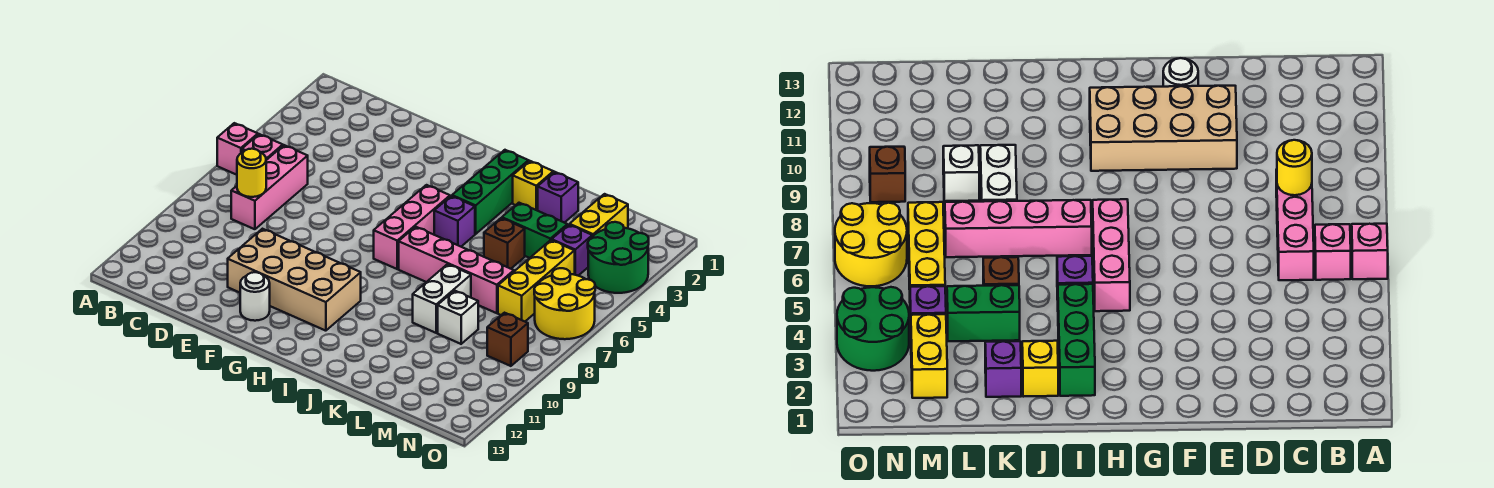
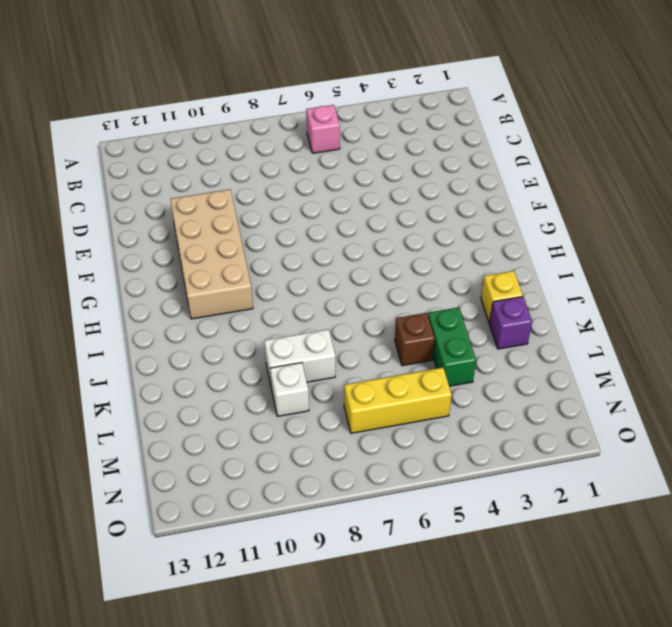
none -> pink 1x1 brick [217,123,258,175]
none -> pink 1x3 brick [231,145,308,229]
none -> white 1x1 round brick [240,272,270,321]

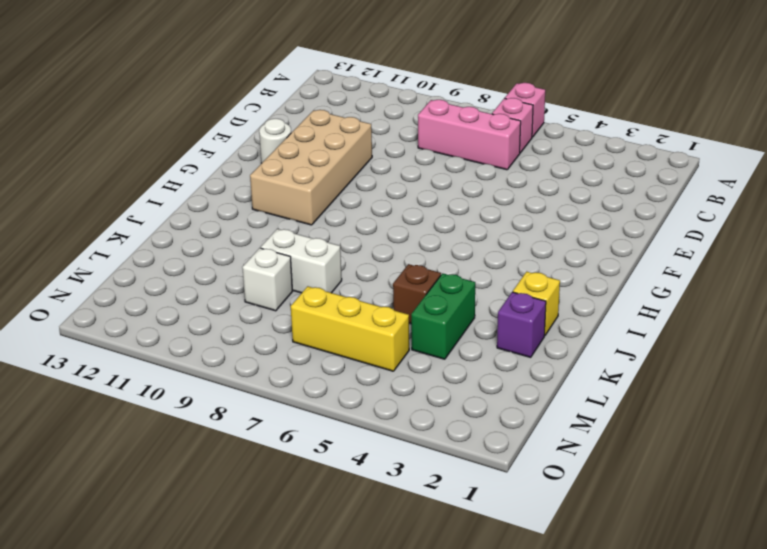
none -> pink 1x3 brick [374,185,450,269]
none -> green 1x3 brick [452,150,528,234]
none -> purple 1x1 brick [434,196,475,247]

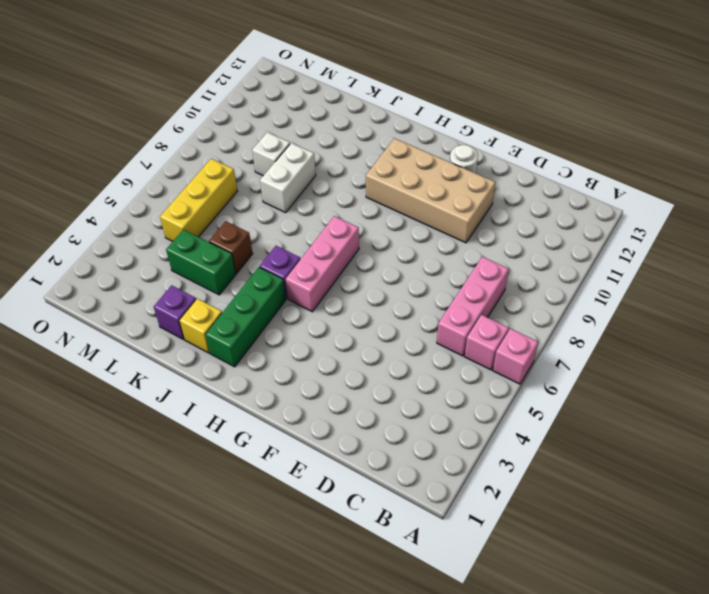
none -> pink 1x4 brick [399,227,514,313]
none -> yellow 1x2 brick [570,194,628,237]
none -> purple 1x1 brick [552,225,592,276]

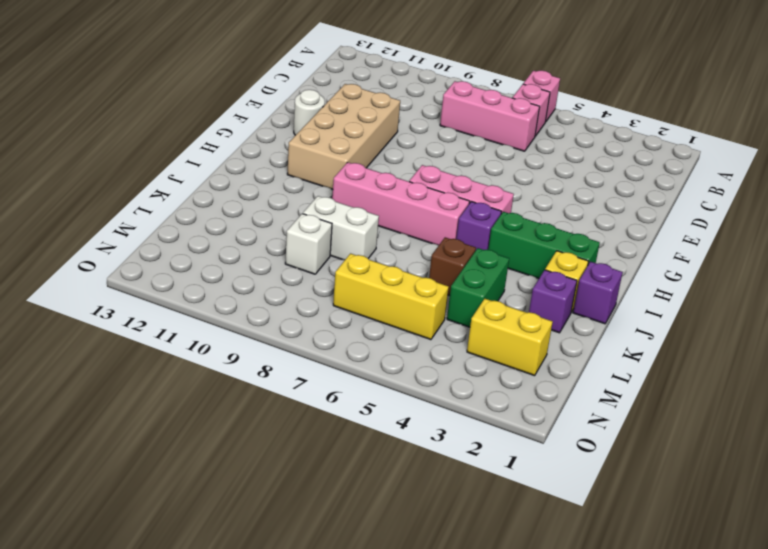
pink 1x4 brick [332,162,470,246] -> pink 1x4 brick turned to [399,227,514,313]
purple 1x1 brick [573,262,623,324] -> purple 1x1 brick moved to [552,225,592,276]
none -> green 2x2 round brick [588,222,649,293]
none -> yellow 2x2 round brick [534,268,595,339]
none -> brown 1x1 brick [487,313,528,366]

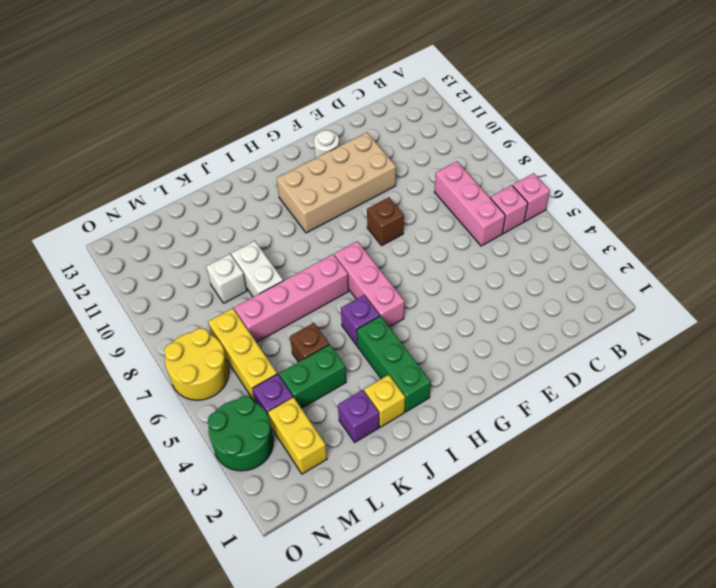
brown 1x1 brick [367,197,404,245] -> brown 1x1 brick moved to [487,313,528,366]
none -> yellow 1x1 round brick [237,149,266,197]

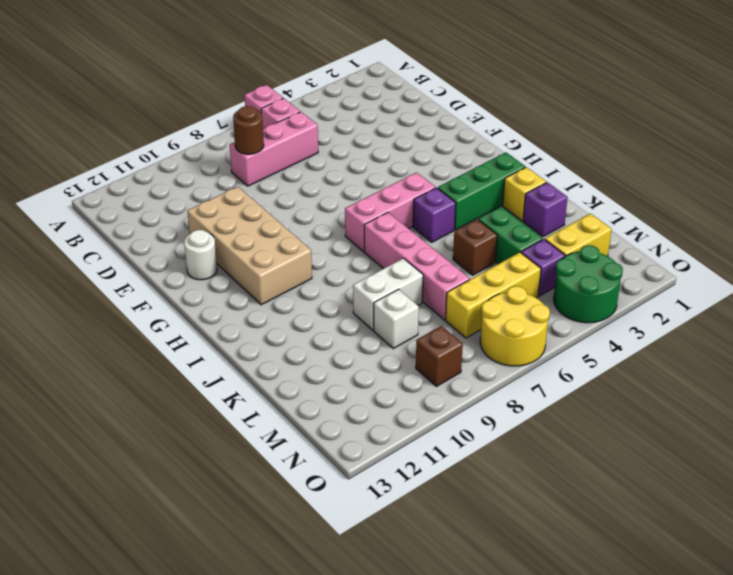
brown 1x1 round brick [233,106,264,154] -> yellow 1x1 round brick [237,149,266,197]

